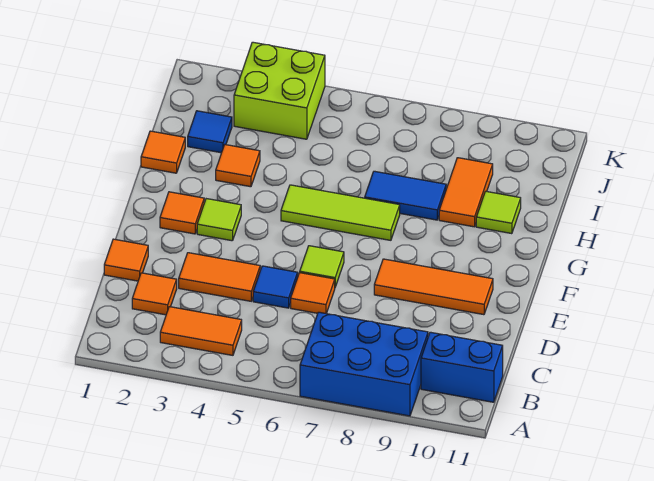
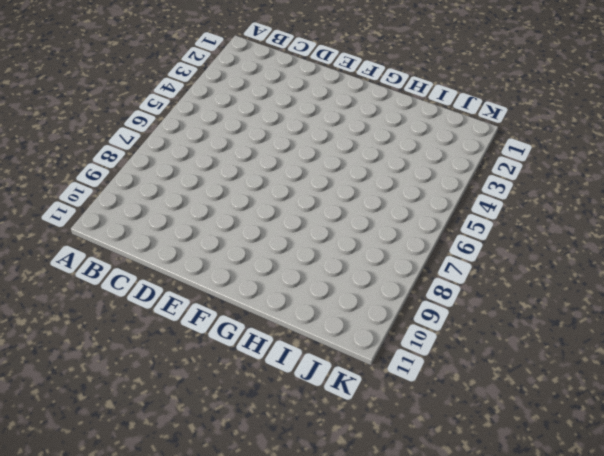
none -> blue 2x3 brick [300,312,428,416]
none -> orange 1x2 tile [160,307,242,355]
none -> blue 1x2 brick [421,332,503,402]

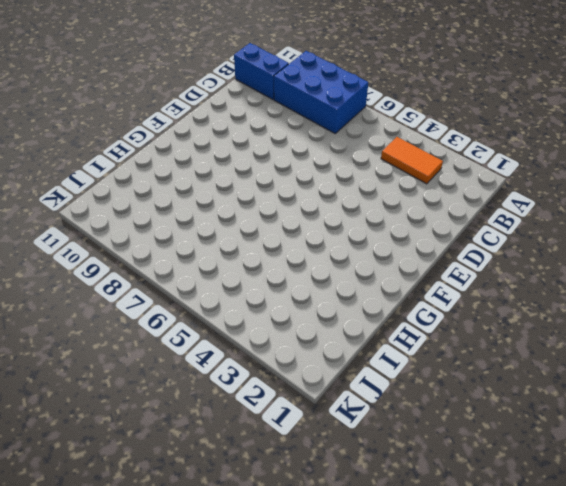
none -> orange 1x1 tile [132,273,177,315]
none -> orange 1x1 tile [104,239,148,281]
none -> orange 1x2 tile [179,253,260,301]

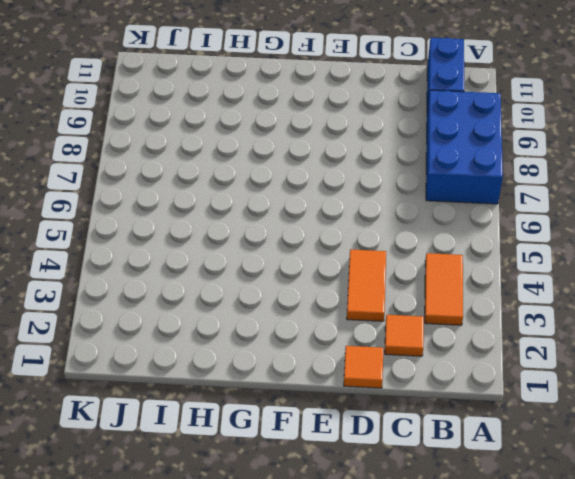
none -> blue 1x1 tile [253,266,298,308]
none -> orange 1x1 tile [291,273,335,313]
none -> lime 1x1 tile [300,246,344,287]

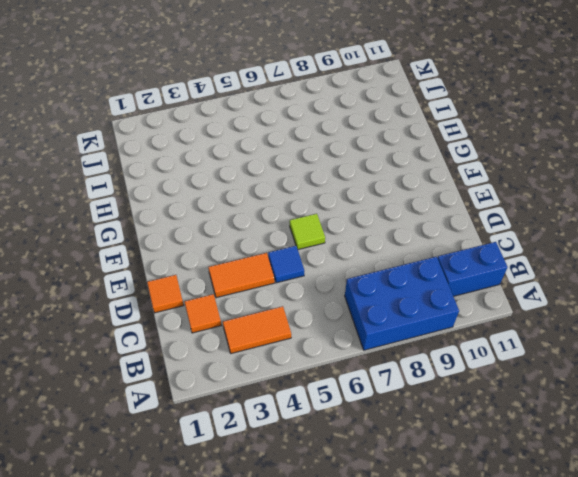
none -> orange 1x1 tile [291,273,335,313]
none -> orange 1x3 tile [374,259,493,315]
none -> orange 1x1 tile [160,192,204,234]

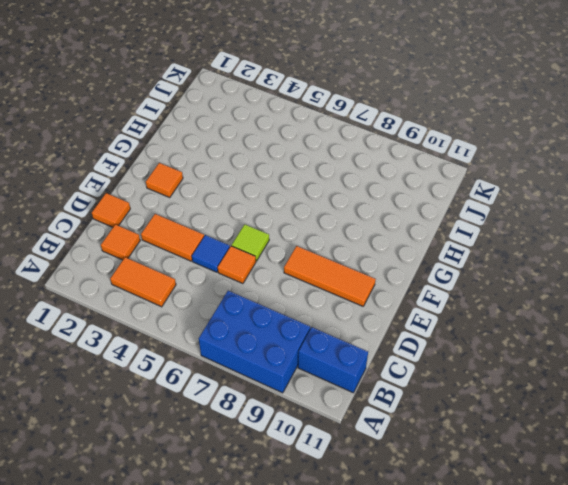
none -> lime 1x1 tile [197,199,241,241]
none -> lime 1x3 tile [281,185,400,240]
none -> orange 1x1 tile [141,131,185,173]

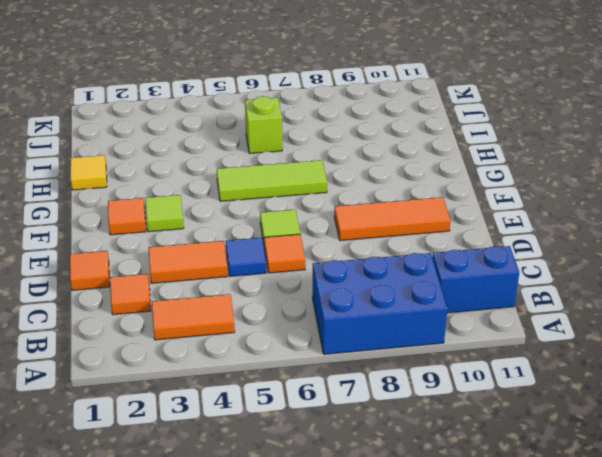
yellow 1x1 tile [70,155,107,190] -> orange 1x1 tile [141,131,185,173]
lime 1x1 brick [245,96,282,154] -> none
none -> orange 1x1 tile [216,145,260,187]
none -> blue 1x2 tile [365,171,446,220]
none -> orange 1x2 tile [439,158,493,227]

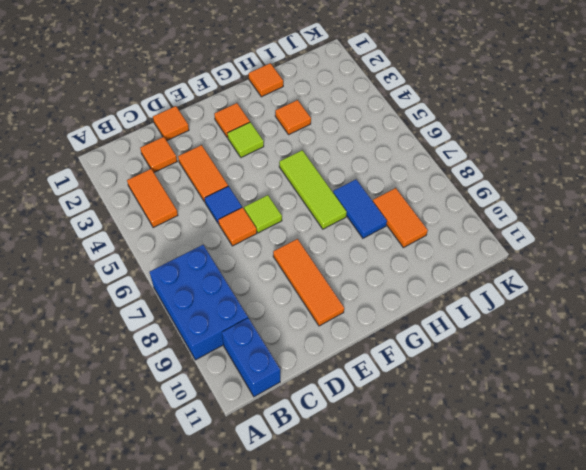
orange 1x2 tile [373,188,428,248] -> orange 1x2 tile turned to [439,158,493,227]
none -> lime 1x1 tile [476,191,521,234]
none -> blue 1x1 tile [188,111,232,153]
none -> lime 2x2 brick [234,42,325,139]

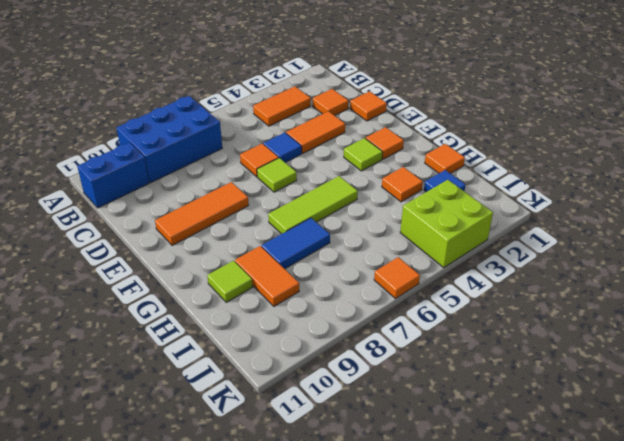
orange 1x1 tile [374,257,420,299] -> none

